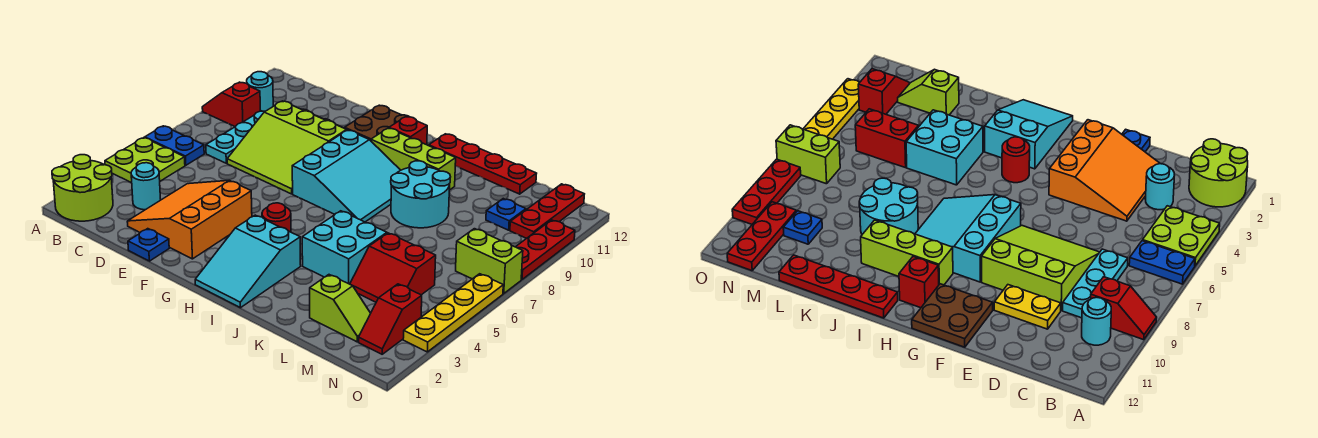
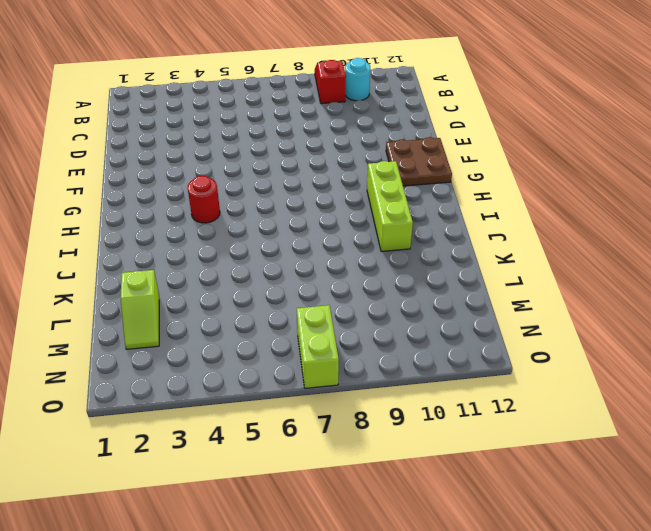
none -> lime 2x2 round brick [52,155,113,221]
none -> lime 2x2 plate [105,138,185,183]
none -> blue 1x2 plate [145,126,204,165]

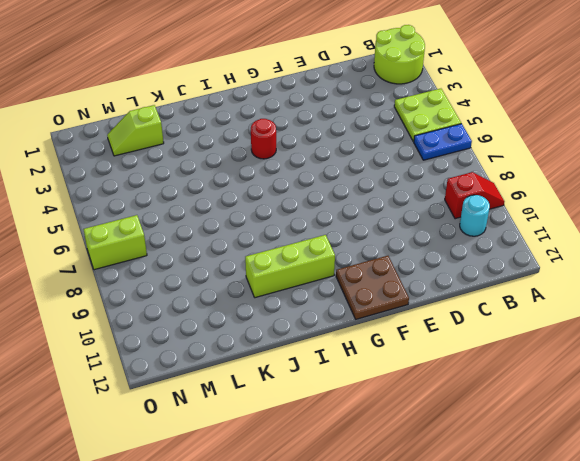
none -> cyan 1x1 round brick [131,163,161,210]
none -> cyan 1x3 plate [206,111,265,163]
none -> orange 3x3 slope [127,180,252,259]

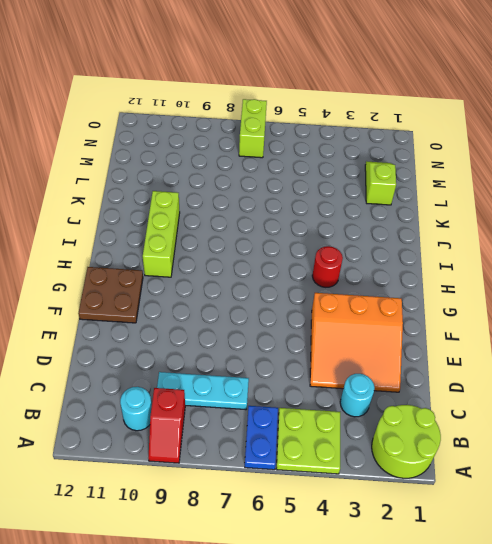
none -> lime 3x3 slope [227,101,347,194]
none -> yellow 1x2 plate [994,285,1061,329]
none -> blue 1x1 plate [128,229,169,261]

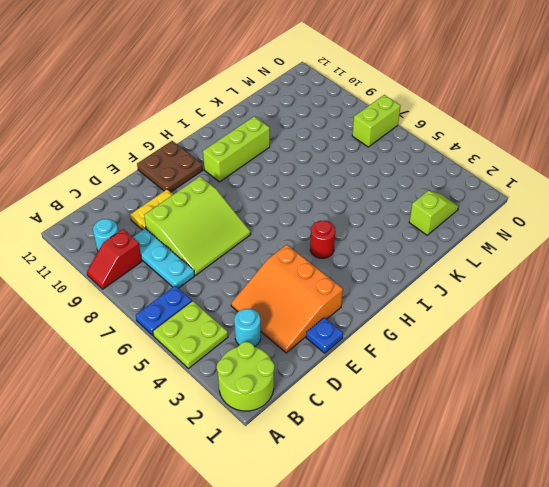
none -> cyan 3x3 slope [292,130,401,222]
none -> cyan 2x3 slope [195,215,301,308]
none -> red 1x1 brick [389,117,427,145]

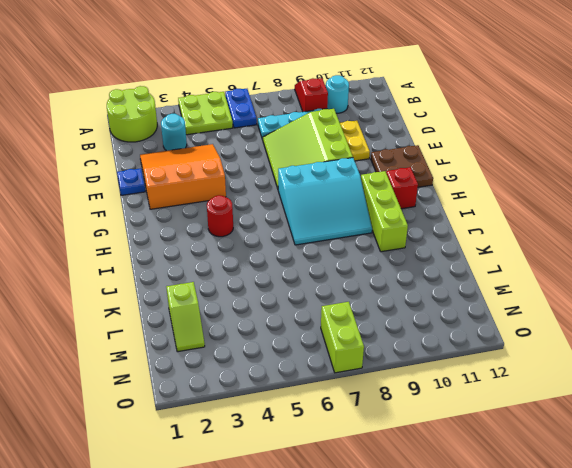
none -> cyan 2x3 slope [195,215,301,308]
none -> red 1x4 plate [429,134,537,194]
none -> cyan 2x2 brick [302,211,387,284]

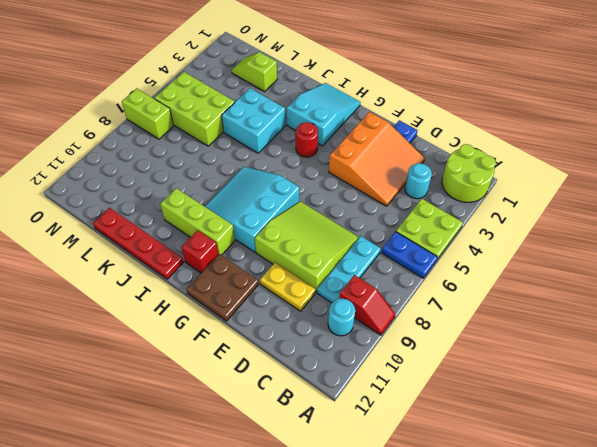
lime 2x3 brick [154,72,235,146] -> red 2x2 slope [350,233,436,302]
none -> cyan 2x2 round brick [391,161,450,228]
none -> blue 1x1 plate [486,199,526,230]
none -> red 1x2 slope [359,284,422,354]

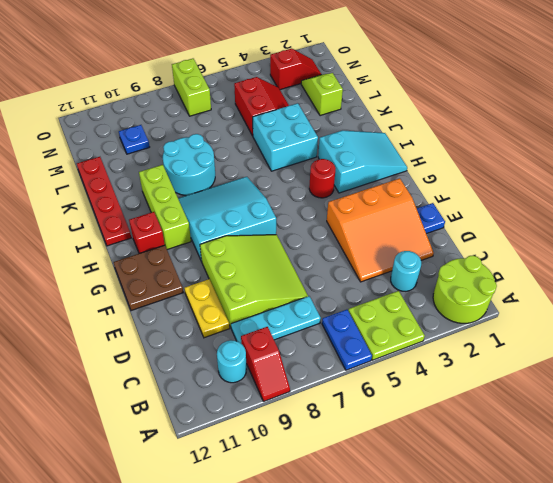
none -> red 1x3 plate [510,184,584,238]
none -> yellow 1x4 plate [403,274,503,352]
none -> red 1x3 plate [516,220,575,280]

